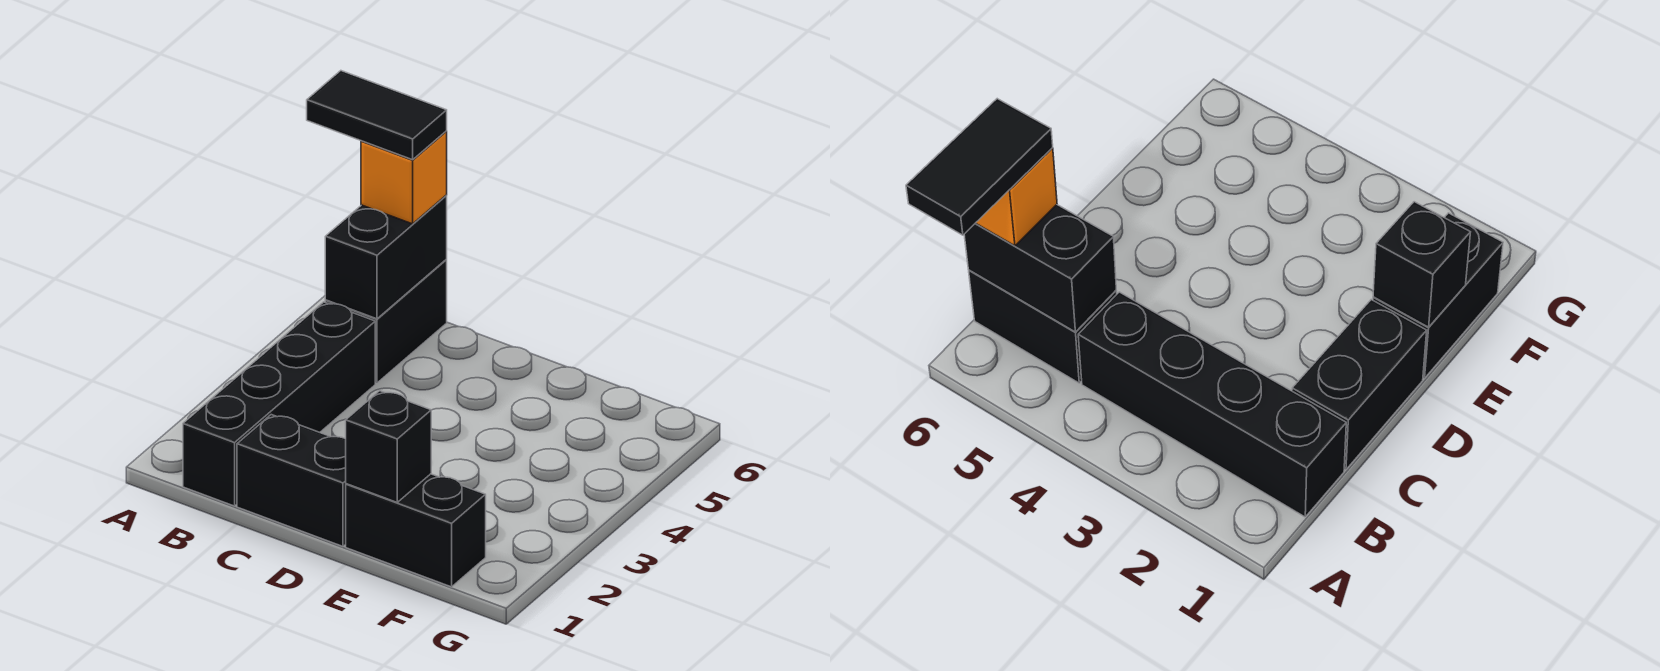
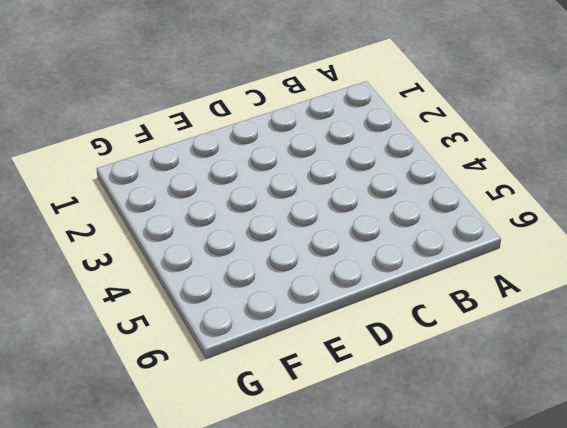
none -> black 1x4 brick [183,302,375,506]
none -> black 1x2 brick [325,260,447,383]

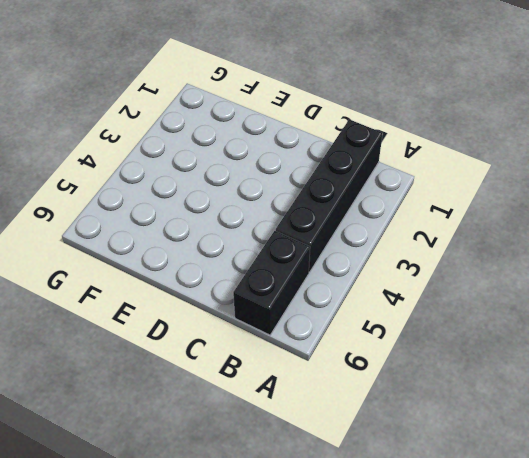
none -> black 1x2 brick [237,415,346,546]
none -> black 1x2 brick [346,474,486,587]

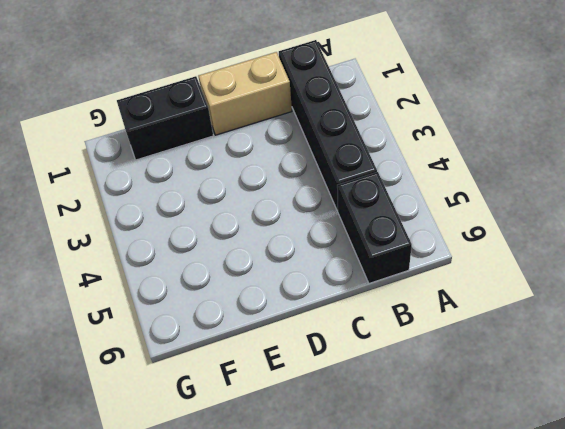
tan 1x2 brick [199,52,292,135] -> black 1x2 brick [237,415,346,546]
none -> black 1x2 brick [325,196,447,319]
none -> black 1x1 brick [346,391,431,502]

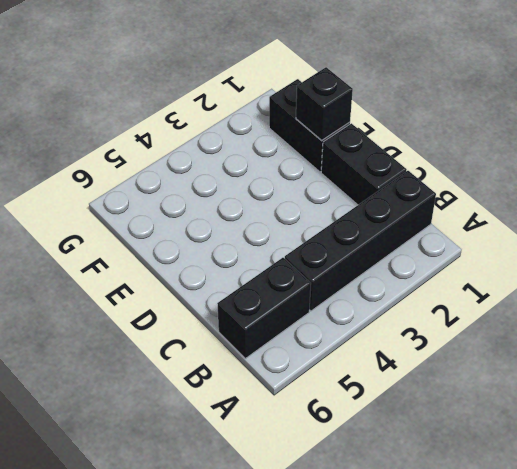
none -> black 1x2 brick [325,196,447,319]
none -> orange 1x1 brick [361,132,447,224]

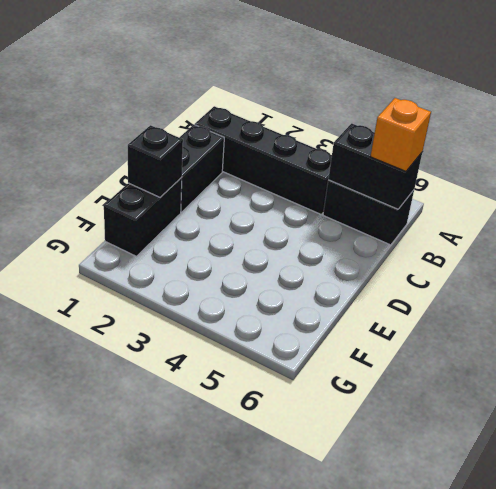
none -> black 1x2 tile [307,71,447,160]

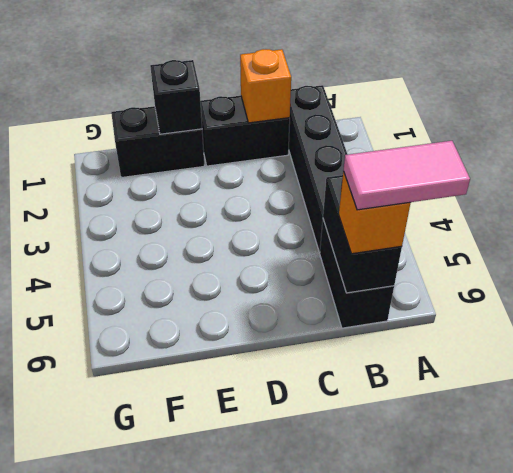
pink 1x2 tile [343,141,470,210] -> black 1x2 tile [307,71,447,160]
orange 1x1 brick [240,49,291,123] -> none

